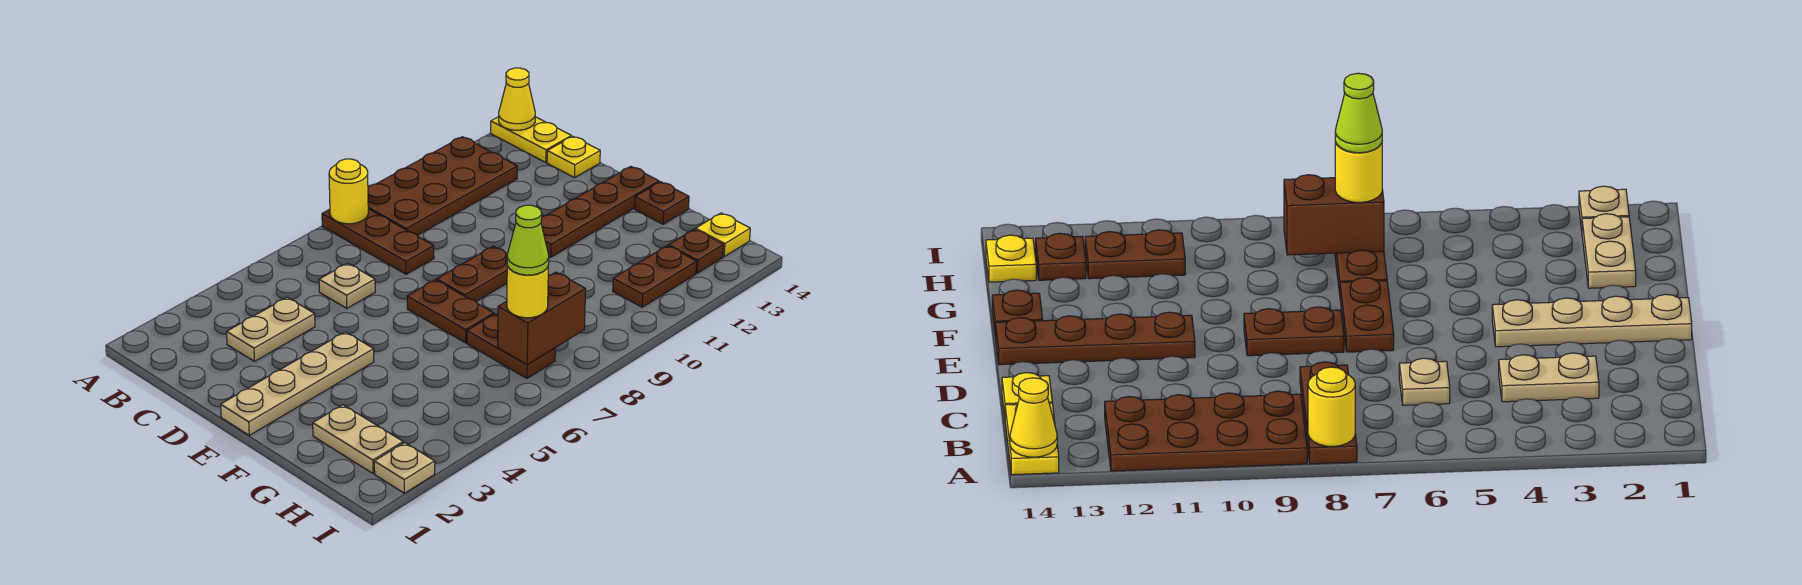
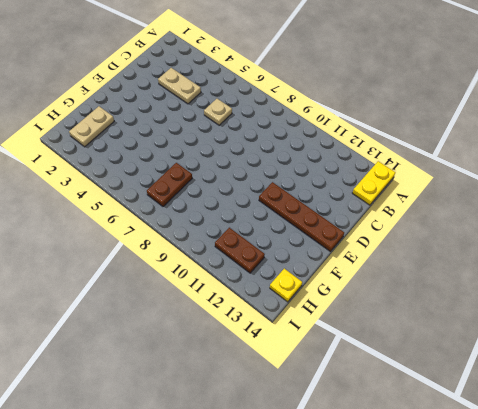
none -> brown 1x3 plate [322,209,434,274]
none -> brown 2x4 plate [368,137,517,235]
none -> yellow 1x1 plate [547,136,600,178]

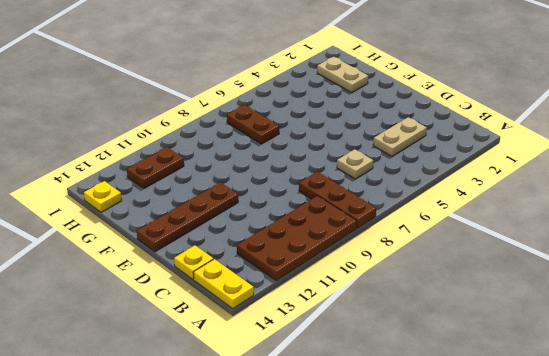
none -> tan 1x4 plate [221,332,374,435]
none -> brown 1x2 plate [407,280,494,343]
none -> brown 1x2 plate [437,246,507,302]

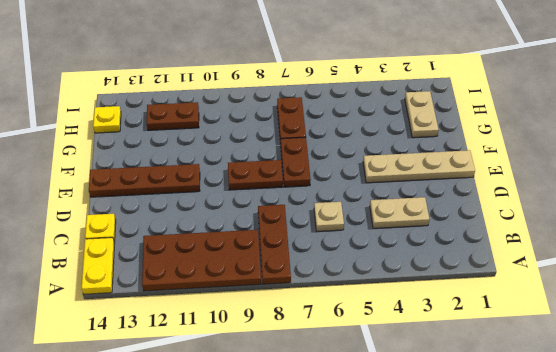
none -> brown 1x1 plate [635,182,689,224]
none -> brown 1x1 plate [668,229,724,273]
none -> tan 1x1 plate [374,443,435,493]

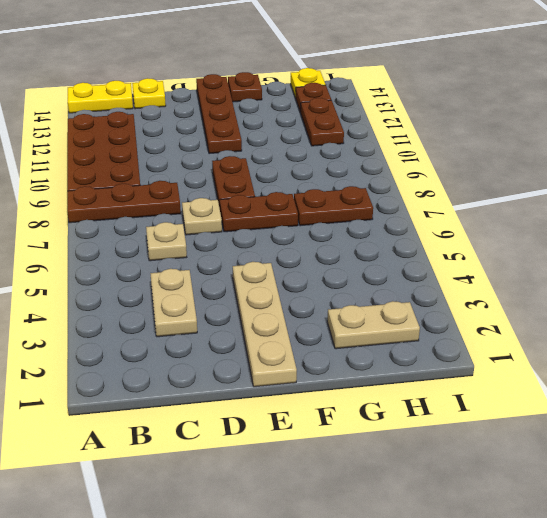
tan 1x1 plate [182,198,222,235] -> tan 1x1 plate moved to [374,443,435,493]
none -> yellow 1x1 round brick [329,159,368,224]
none -> yellow 1x1 cone [499,68,535,130]
none -> brown 1x2 brick [498,272,586,365]

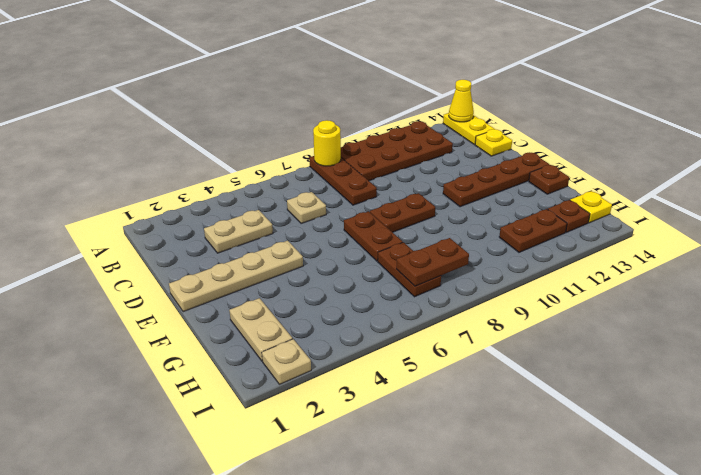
brown 1x2 plate [396,238,469,286] -> brown 1x2 brick [498,272,586,365]
none -> yellow 1x1 round brick [507,266,548,318]
none -> lime 1x1 cone [507,205,549,275]

